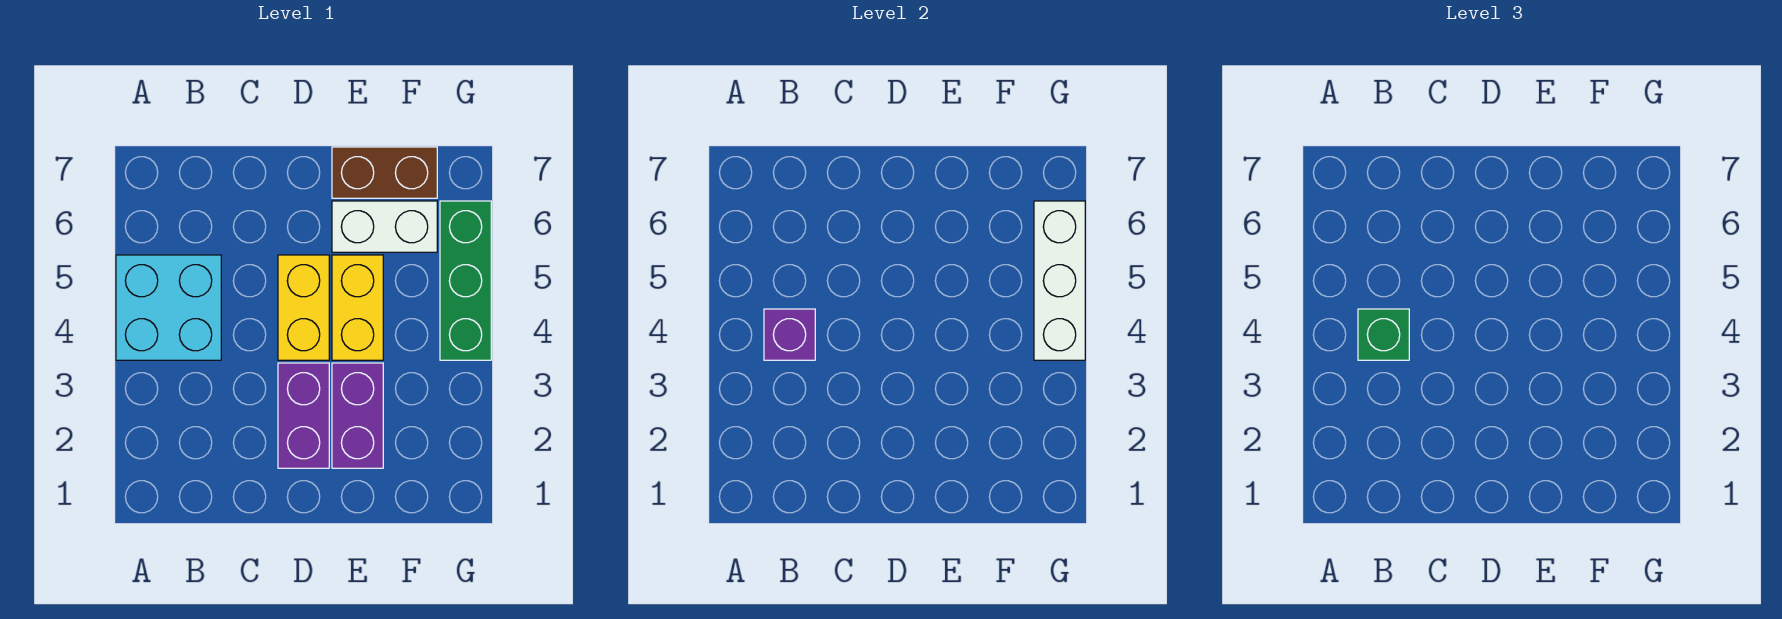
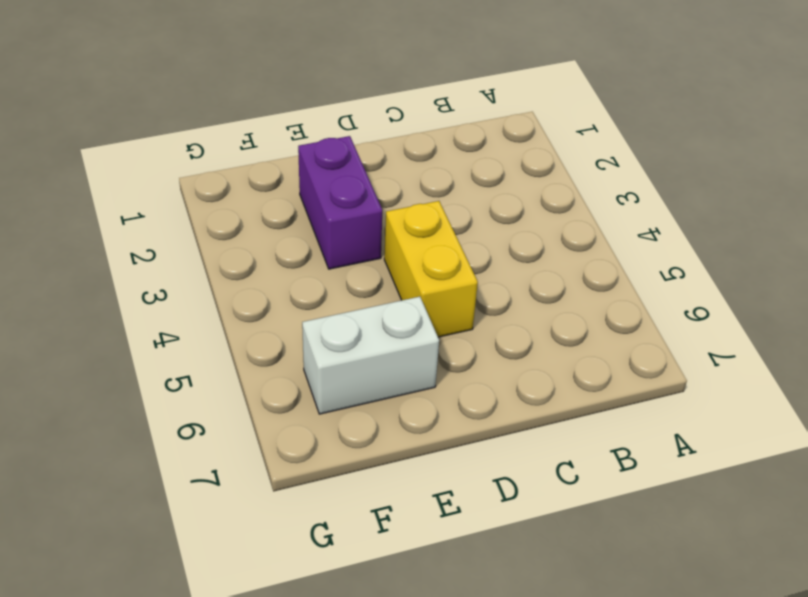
none -> cyan 2x2 brick [116,255,221,360]
none -> purple 1x2 brick [278,363,329,468]

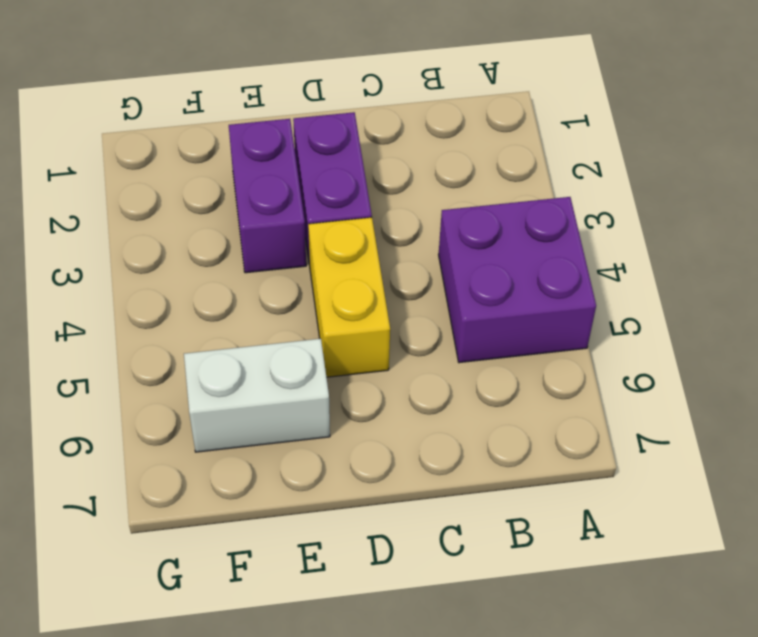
purple 2x2 brick [439,197,596,363] -> cyan 2x2 brick [116,255,221,360]
none -> yellow 1x2 brick [332,255,383,360]
none -> brown 1x2 brick [332,147,437,198]

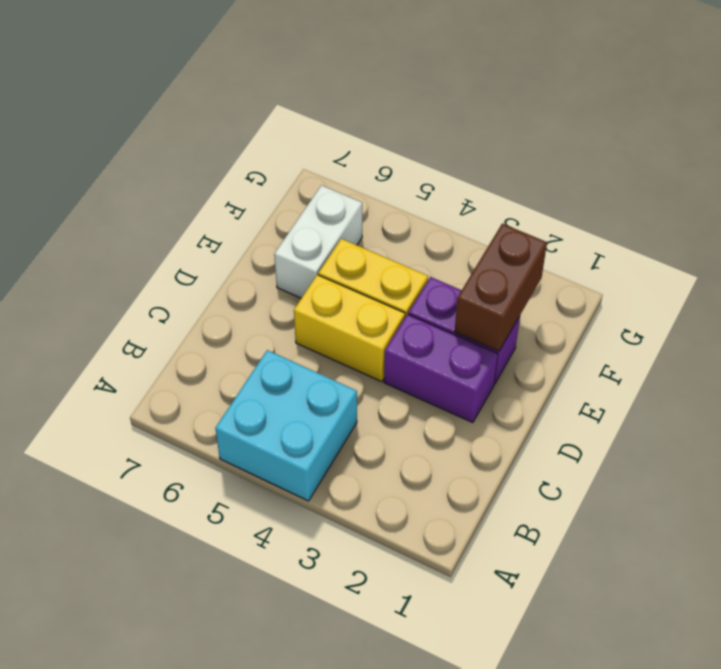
brown 1x2 brick [455,224,547,351] -> brown 1x2 brick moved to [332,147,437,198]
none -> green 1x3 brick [440,201,491,360]
none -> purple 1x1 brick [764,309,815,360]

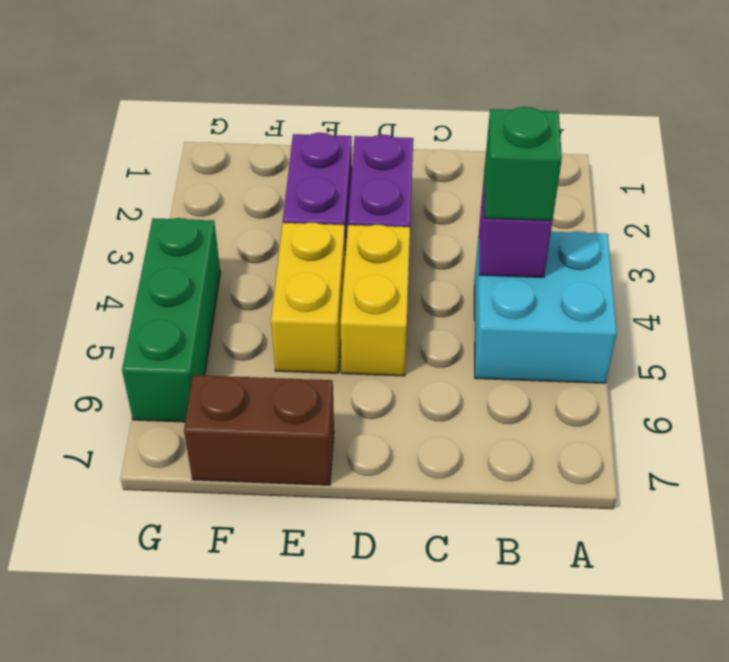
none -> white 1x2 brick [332,201,437,252]
none -> white 1x3 brick [1034,201,1085,360]

